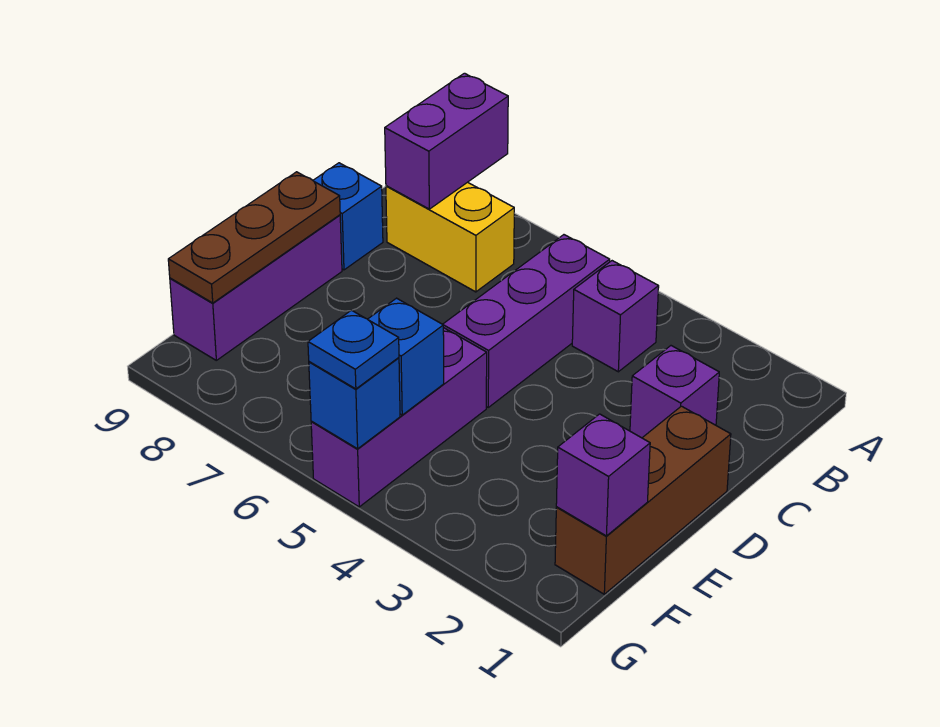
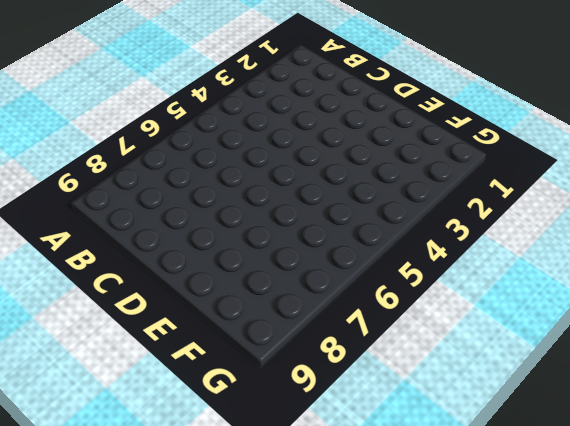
none -> purple 1x1 brick [572,261,659,372]
none -> purple 1x3 brick [443,235,610,407]
none -> yellow 1x2 brick [386,182,514,292]

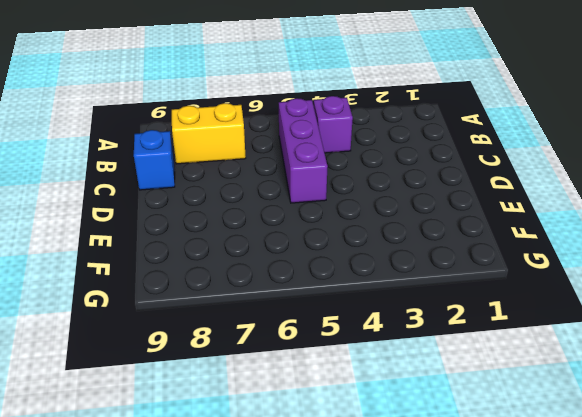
none -> purple 1x1 brick [630,346,719,438]
none -> brown 1x3 brick [555,406,731,594]
none -> purple 1x3 brick [170,215,342,360]

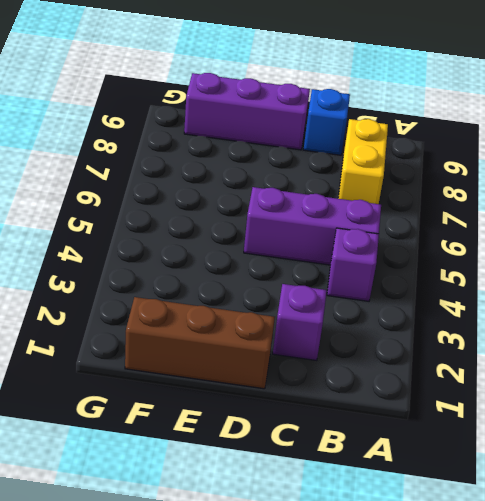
none -> purple 1x3 brick [311,328,487,507]
none -> purple 1x2 brick [385,73,508,209]
none -> brown 1x3 plate [168,172,340,303]

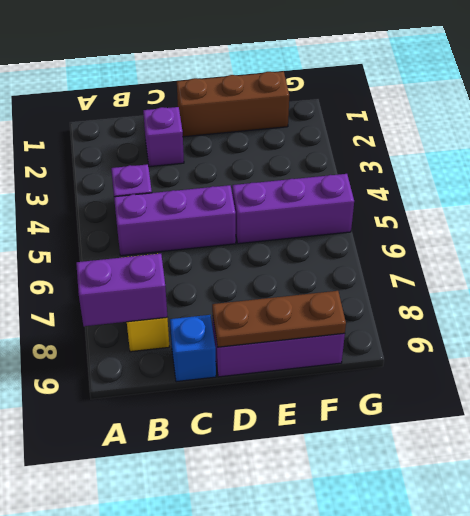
none -> purple 1x1 brick [556,414,650,536]
none -> blue 1x1 brick [368,298,444,415]
none -> blue 1x1 brick [309,358,400,449]

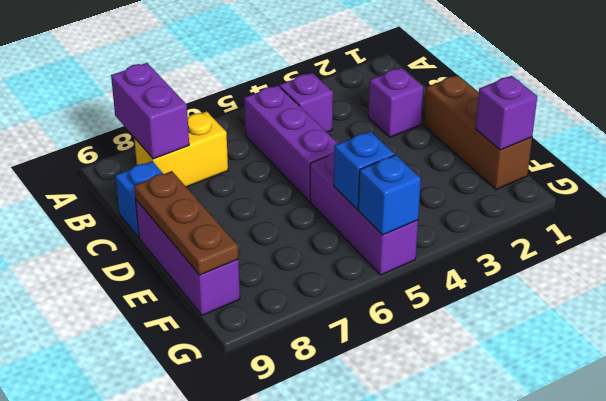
none -> blue 1x1 plate [308,310,399,389]

